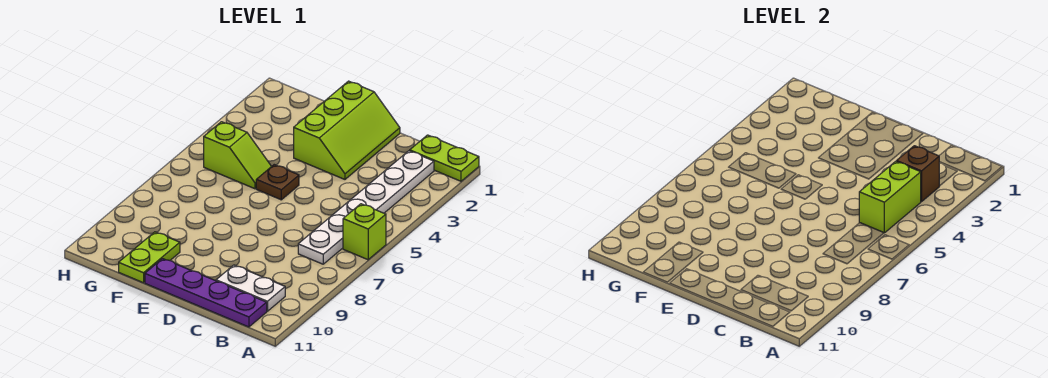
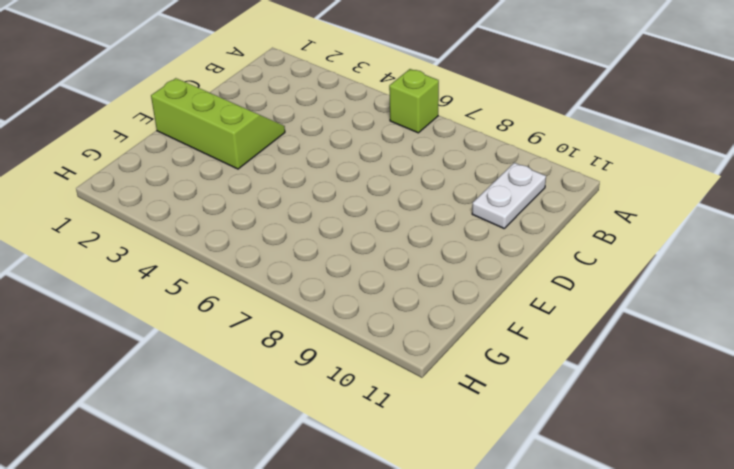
none -> lime 1x2 plate [410,135,479,181]
none -> white 1x6 plate [298,151,434,264]

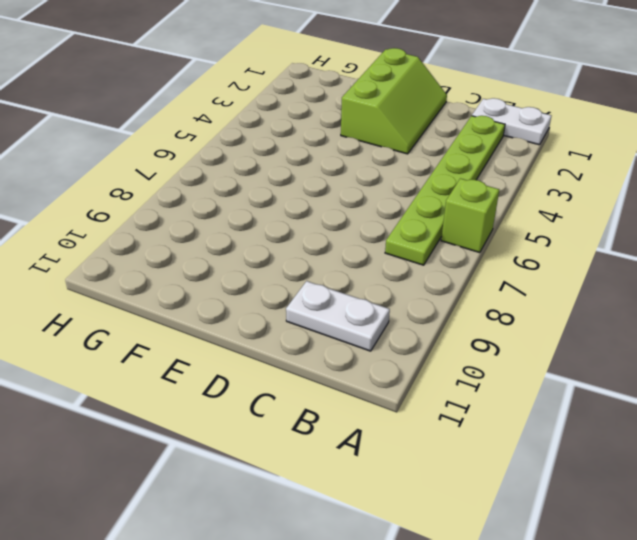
white 1x2 plate [472,98,551,145] -> lime 1x2 plate [410,135,479,181]
lime 1x6 plate [385,116,505,265] -> white 1x6 plate [298,151,434,264]
none -> purple 1x4 plate [145,259,267,327]
none -> brown 1x1 plate [256,165,299,200]

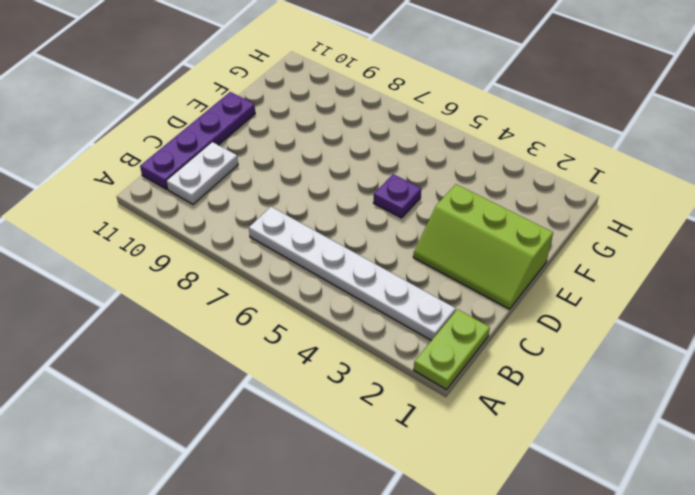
purple 1x1 plate [374,174,421,218] -> brown 1x1 plate [256,165,299,200]
none -> lime 1x1 brick [343,204,386,260]
none -> lime 1x2 slope [204,122,272,189]

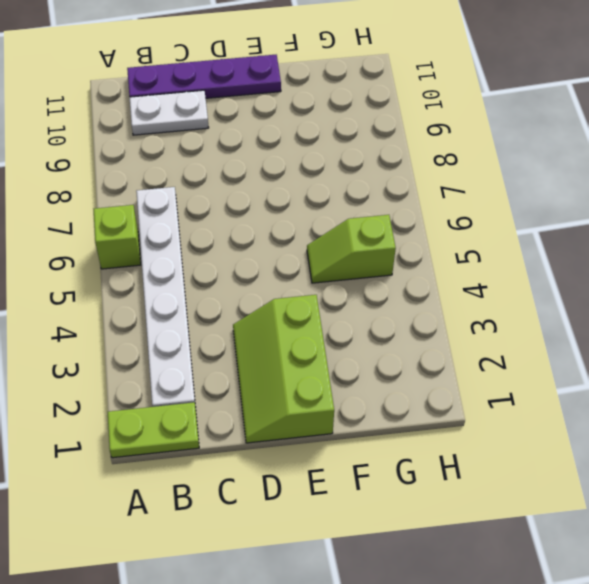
none -> brown 1x1 plate [256,165,299,200]
none -> lime 1x2 plate [119,232,180,283]

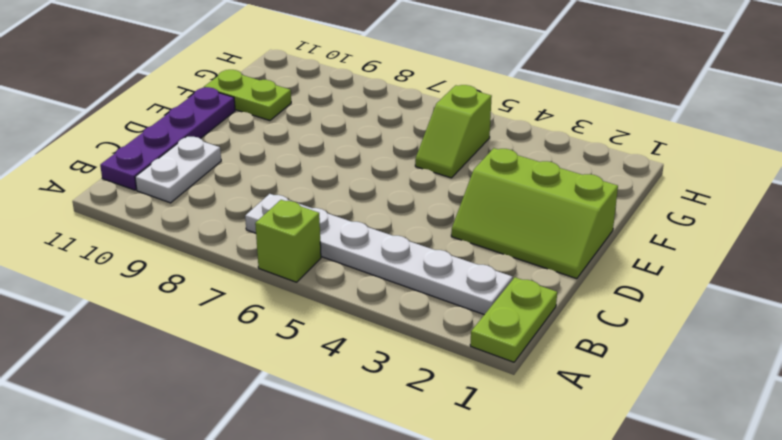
none -> brown 1x1 plate [256,165,299,200]
none -> brown 1x1 brick [897,146,939,202]

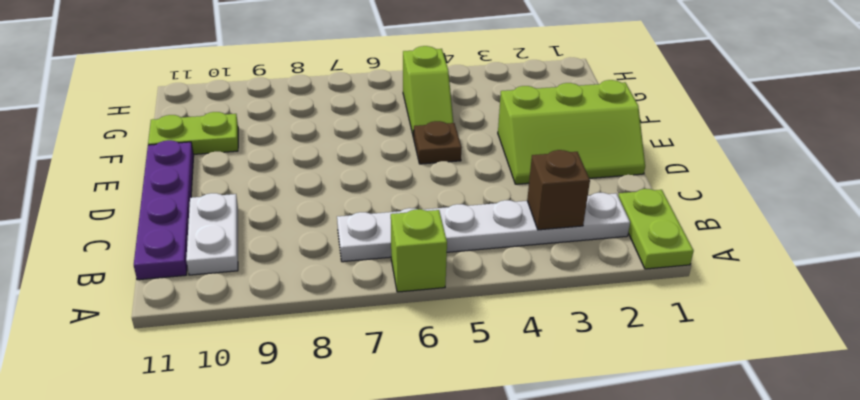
none -> lime 1x2 brick [859,161,921,233]

